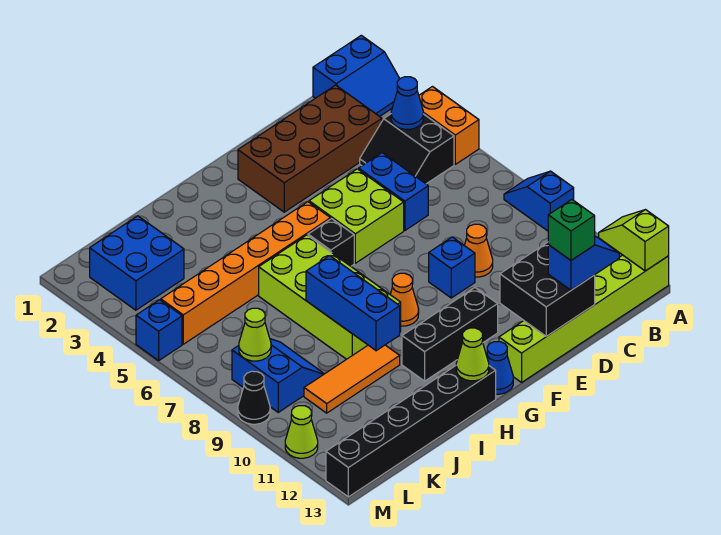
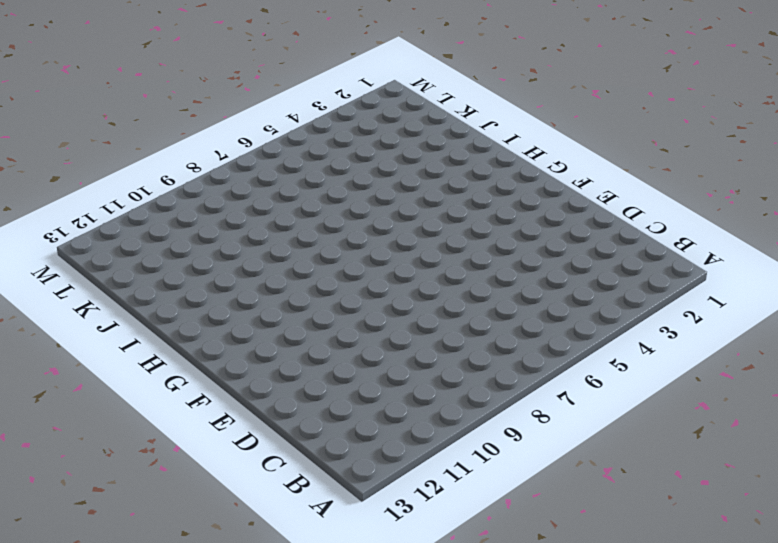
none -> blue 2x2 slope [313,35,400,117]
none -> orange 1x2 brick [419,87,479,164]
none -> blue 1x2 slope [504,171,574,231]
none -> lime 1x6 brick [499,255,669,382]

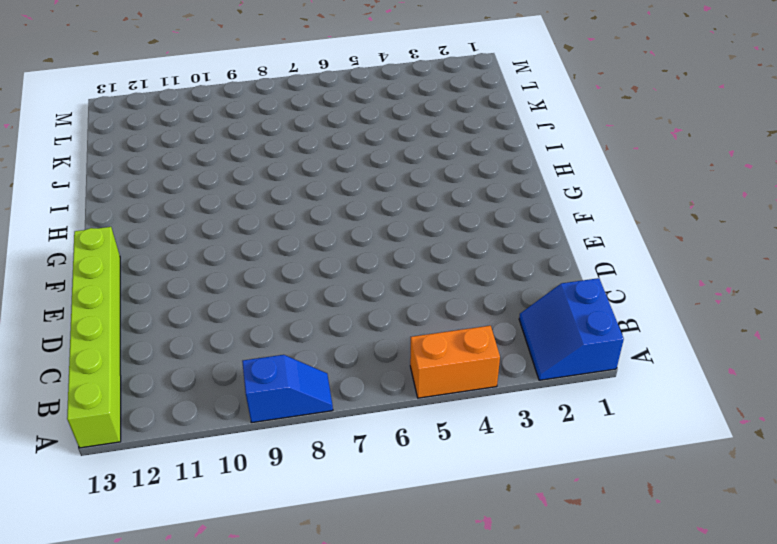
none -> black 2x2 slope [360,114,454,184]
none -> brown 2x4 brick [238,85,382,212]
none -> blue 1x2 brick [359,153,428,231]
none -> orange 1x1 cone [464,224,493,277]

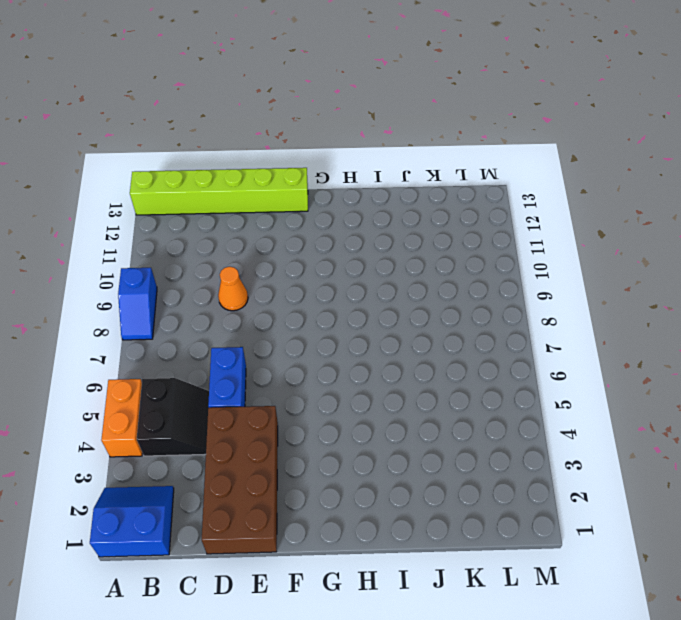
brown 2x4 brick [202,406,278,554] -> brown 2x4 brick turned to [238,85,382,212]
none -> lime 2x2 brick [309,169,404,263]
none -> blue 1x1 brick [429,237,475,298]
none -> black 1x3 brick [402,288,498,381]
none -> orange 1x6 brick [161,202,330,344]

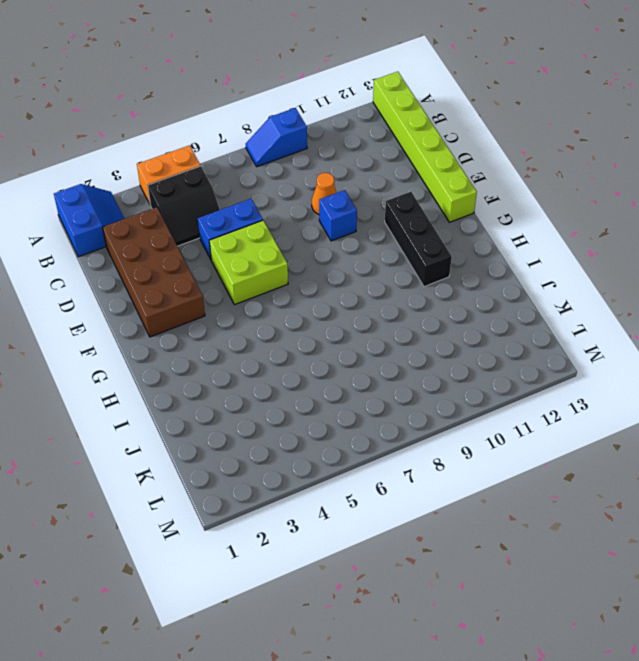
none -> orange 1x6 brick [161,202,330,344]
none -> black 1x1 brick [308,219,354,266]
none -> orange 1x1 cone [390,273,419,326]
none -> blue 1x1 cone [487,342,513,394]

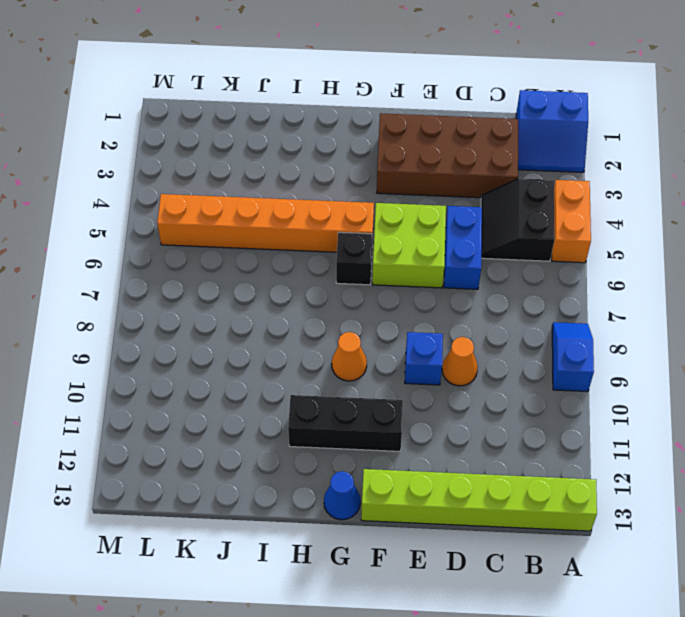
none -> lime 2x4 brick [259,235,401,359]
none -> black 1x6 brick [326,366,496,497]
none -> orange 1x3 tile [304,345,400,413]
none -> blue 2x2 brick [90,216,184,310]

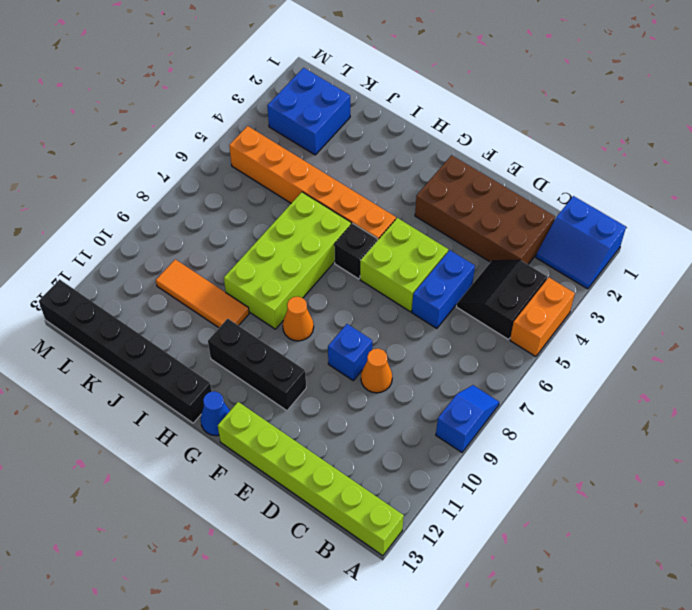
none -> blue 2x2 slope [232,339,324,412]
none -> blue 1x1 brick [136,300,182,361]
none -> black 1x1 cone [238,371,270,424]
none -> lime 1x1 cone [285,406,318,458]

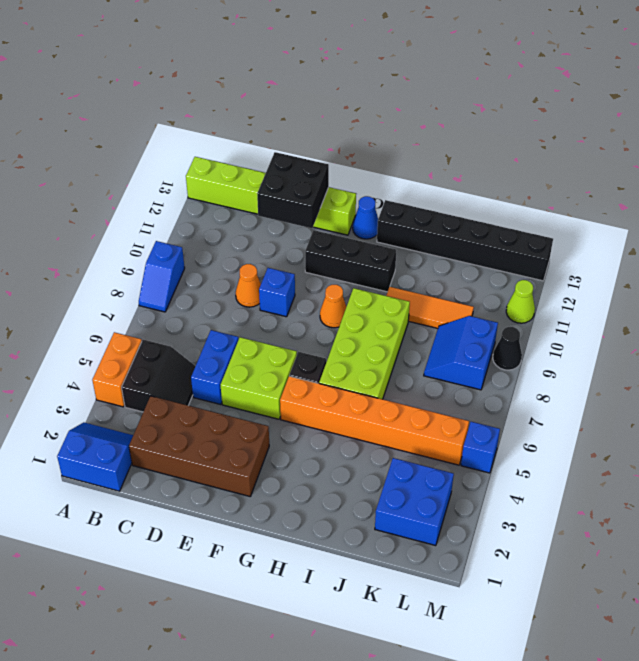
none -> lime 1x2 slope [599,210,669,271]
none -> blue 1x1 cone [391,77,423,129]
none -> lime 1x1 cone [456,328,489,381]
none -> blue 1x3 brick [306,256,400,351]

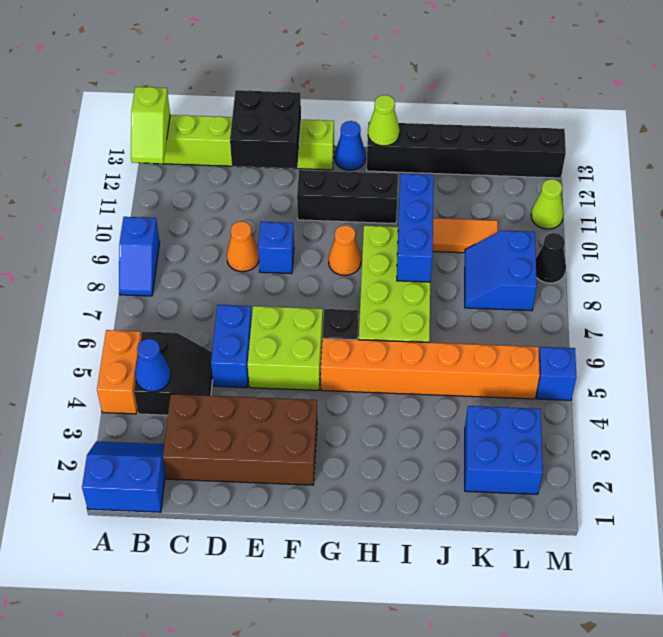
none -> lime 1x1 cone [239,308,271,361]
none -> blue 1x2 slope [548,236,619,290]
none -> green 1x1 brick [548,200,595,260]

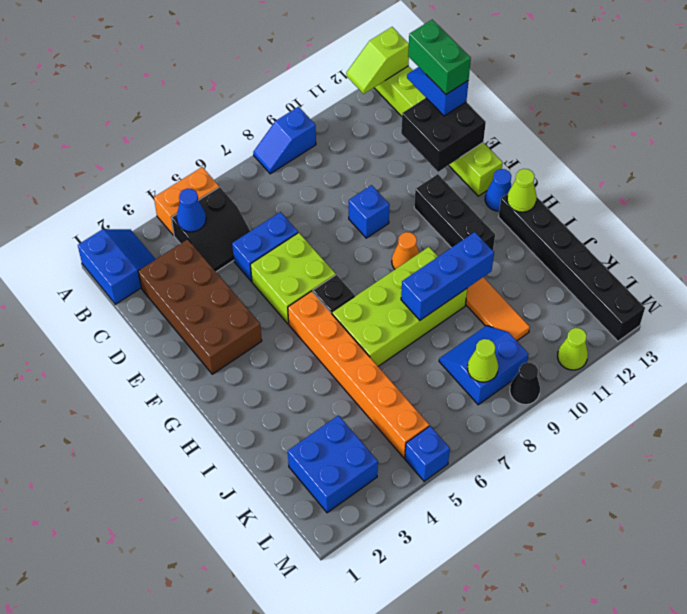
green 1x2 brick [408,20,471,94] -> green 1x1 brick [548,200,595,260]
none -> orange 1x1 cone [464,224,493,277]

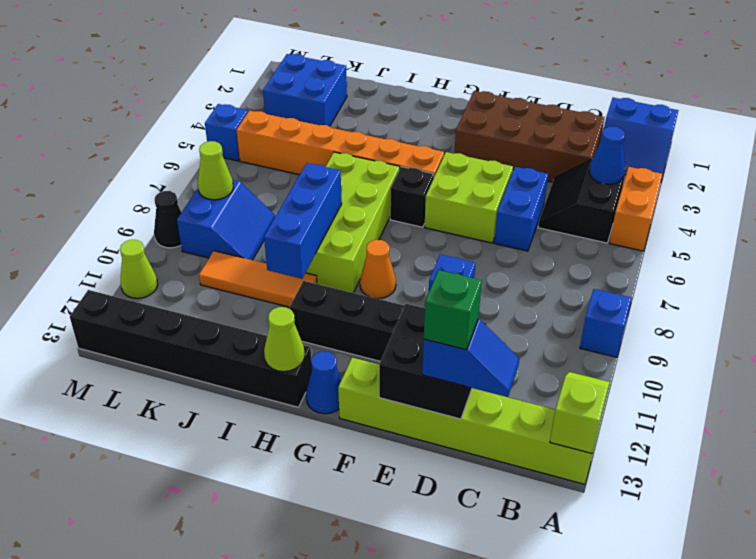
none -> orange 1x1 cone [464,224,493,277]

